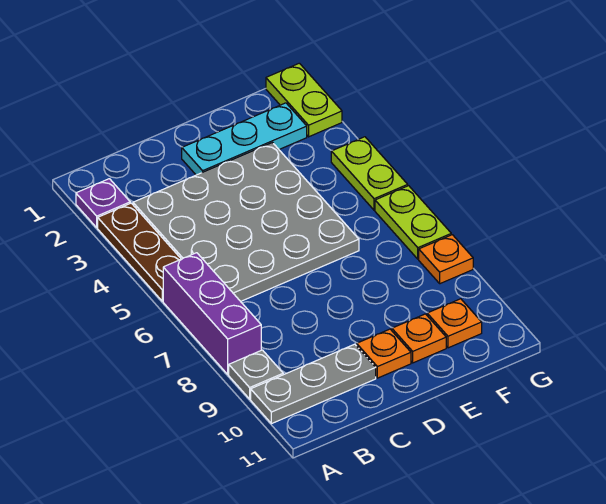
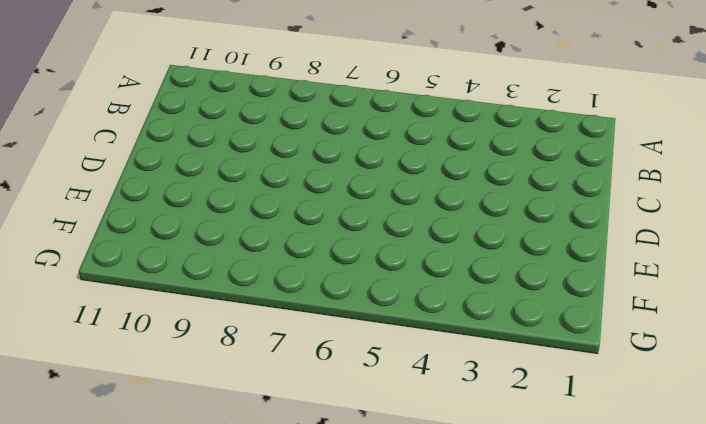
none -> purple 1x1 plate [76,179,130,228]
none -> brown 1x3 plate [98,203,181,301]
none -> purple 1x3 brick [163,253,261,374]

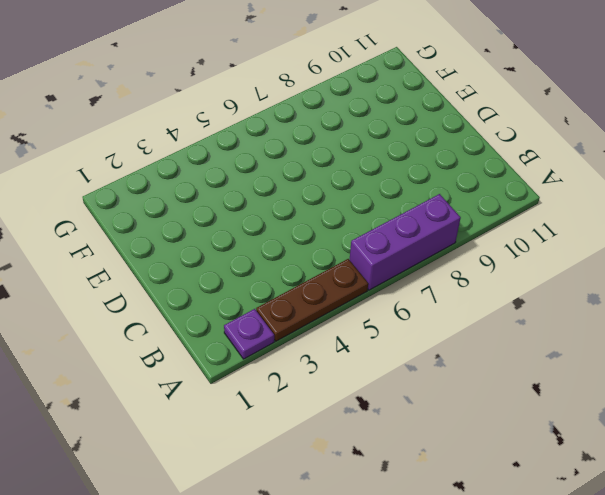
none -> grey 1x1 plate [229,350,283,399]
none -> grey 1x3 plate [251,344,376,424]
none -> grey 4x4 plate [133,143,359,301]

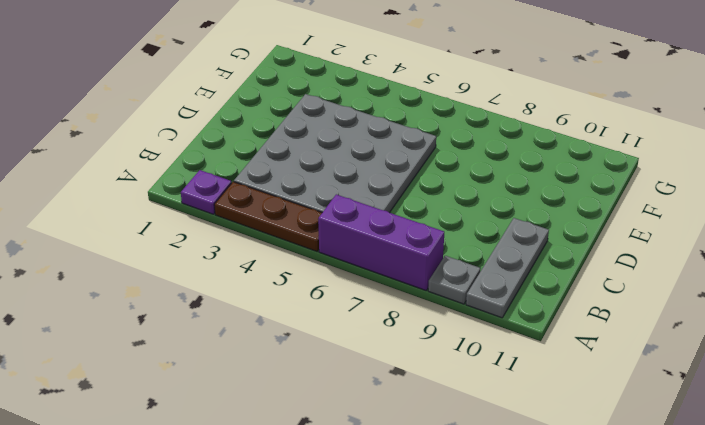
none -> cyan 1x3 plate [182,103,307,175]
none -> orange 1x1 plate [357,329,411,378]
none -> orange 1x1 plate [392,314,446,363]

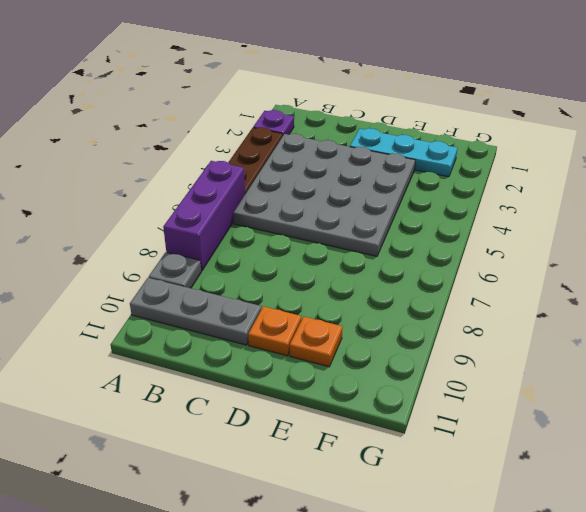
none -> orange 1x1 plate [427,299,482,348]
none -> lime 1x2 plate [266,63,342,137]
none -> lime 1x2 plate [331,137,408,210]

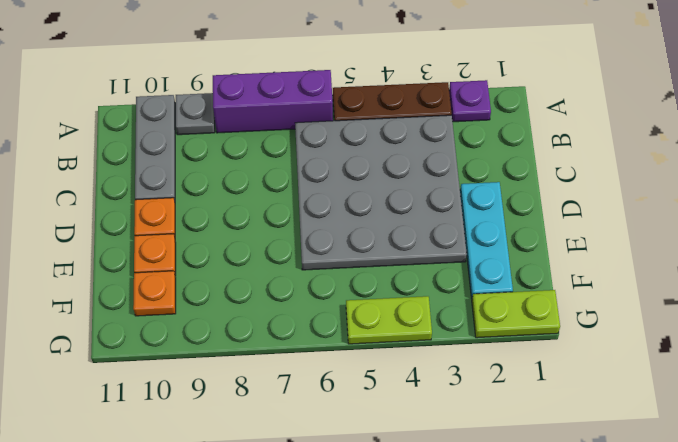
none -> lime 1x2 plate [375,186,451,259]
none -> orange 1x1 plate [419,235,473,284]

